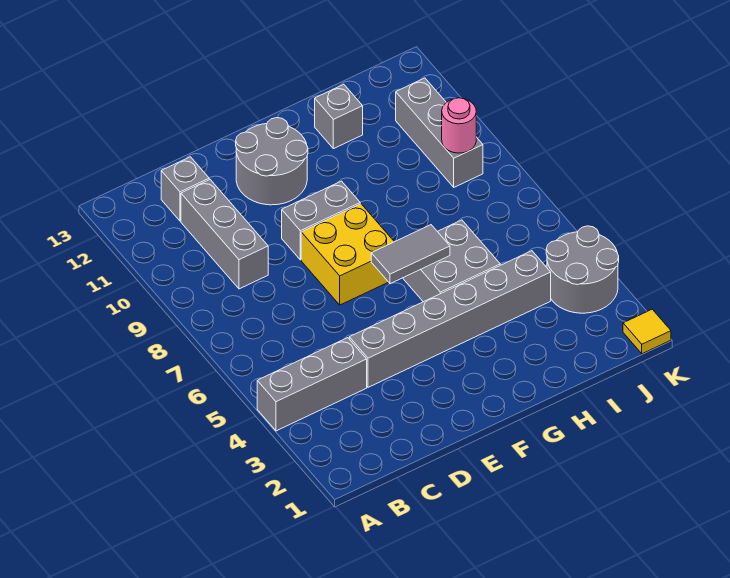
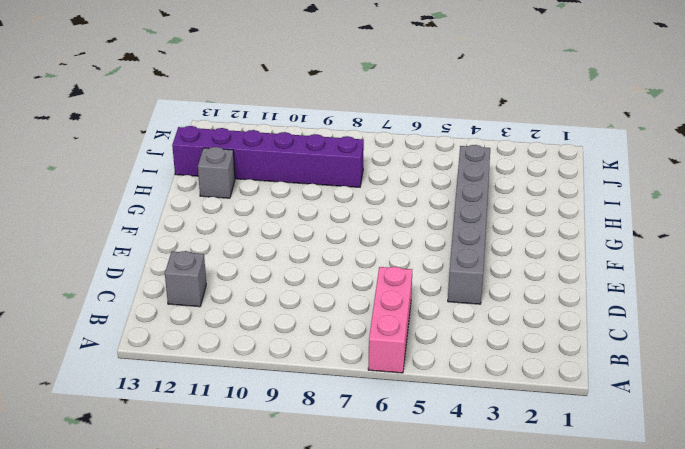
pink 1x3 brick [368,267,412,373] -> none
purple 1x6 brick [172,126,364,187] -> none
none -> grey 1x3 brick [257,338,367,431]
none -> grey 1x3 brick [181,179,268,289]
none -> yellow 2x2 brick [301,204,394,305]

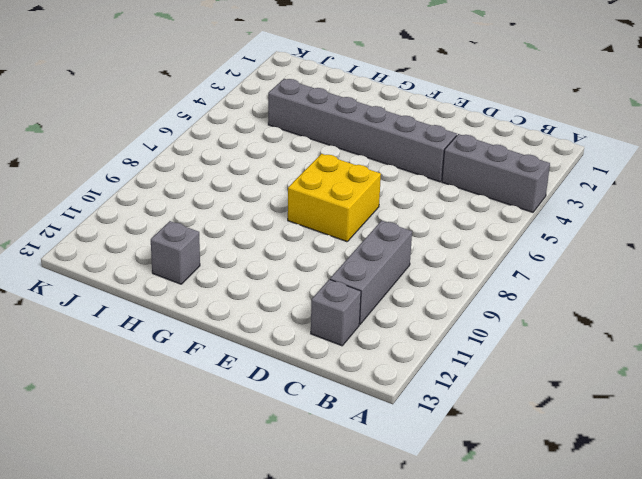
none -> grey 1x2 brick [282,181,360,260]
none -> grey 2x2 round brick [236,118,308,205]
none -> grey 2x2 brick [403,220,500,302]

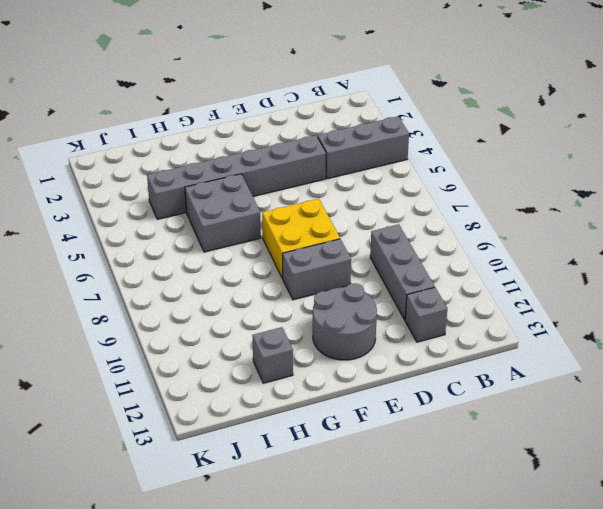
none -> grey 2x2 round brick [546,226,619,313]
none -> grey 1x3 brick [396,78,483,187]
none -> yellow 1x1 tile [623,309,671,354]

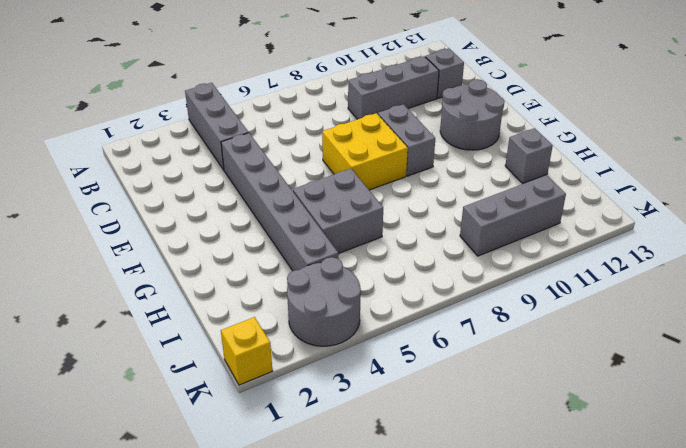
yellow 1x1 brick [221,317,272,385] -> yellow 1x1 tile [623,309,671,354]
none -> grey 1x2 tile [371,225,450,284]
none -> pink 1x1 round brick [442,98,476,153]

